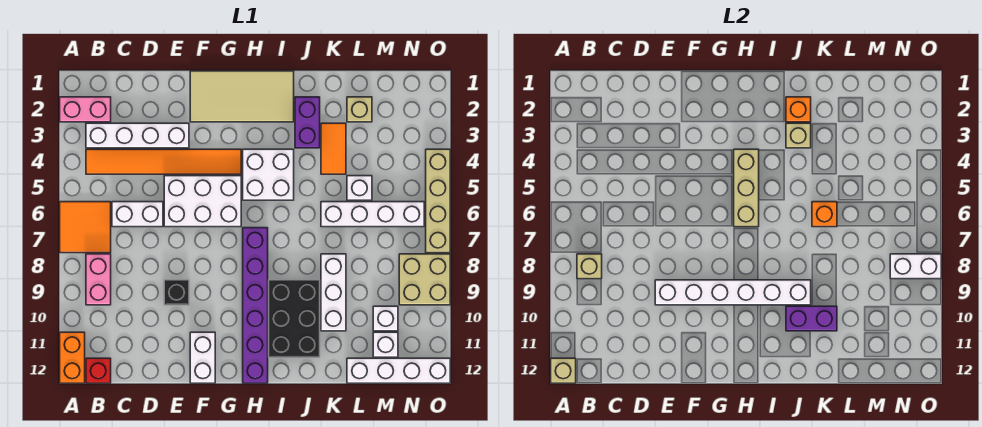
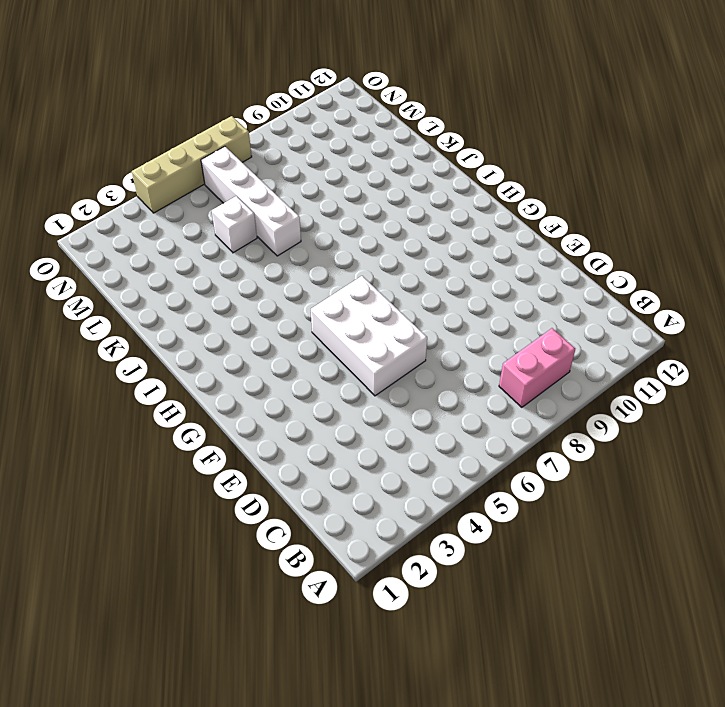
none -> pink 1x2 brick [60,97,111,122]
none -> orange 2x2 tile [60,202,111,253]
none -> orange 1x2 brick [60,332,85,383]
none -> white 1x4 brick [86,123,189,148]

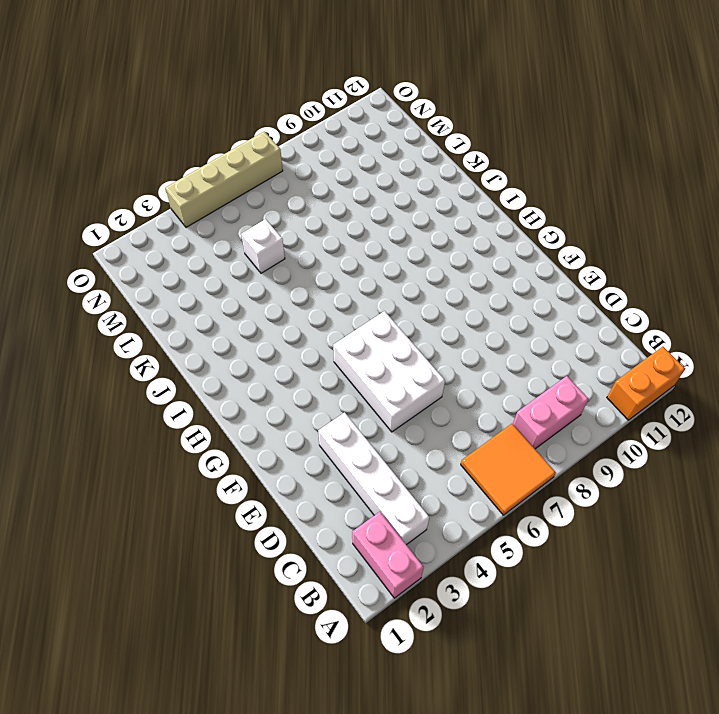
none -> orange 1x6 tile [86,149,241,174]
none -> red 1x1 brick [86,358,111,383]
none -> white 1x2 brick [112,202,163,227]
none -> black 1x1 brick [164,280,189,305]

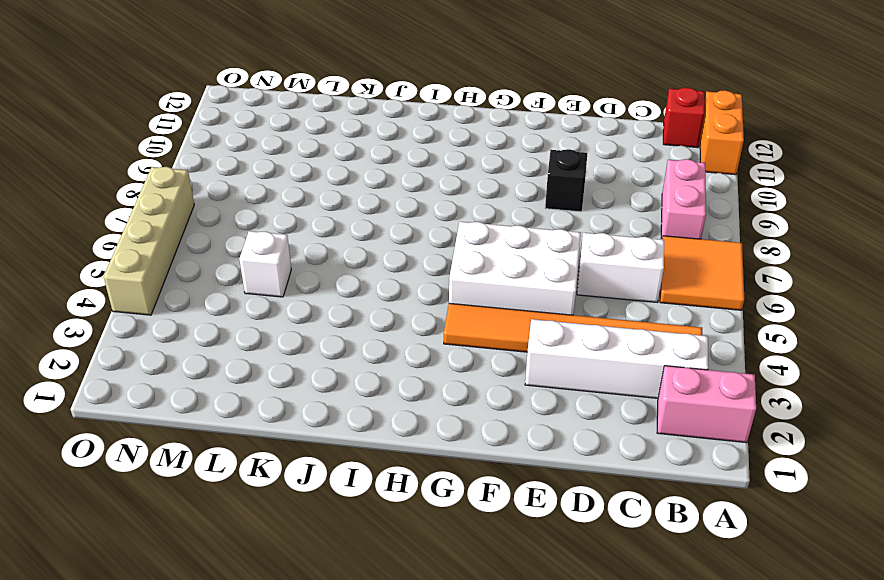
none -> tan 2x4 tile [190,71,294,122]
none -> white 1x2 brick [190,332,215,383]
none -> white 2x2 brick [243,149,294,200]
none -> purple 1x6 brick [243,228,268,383]

